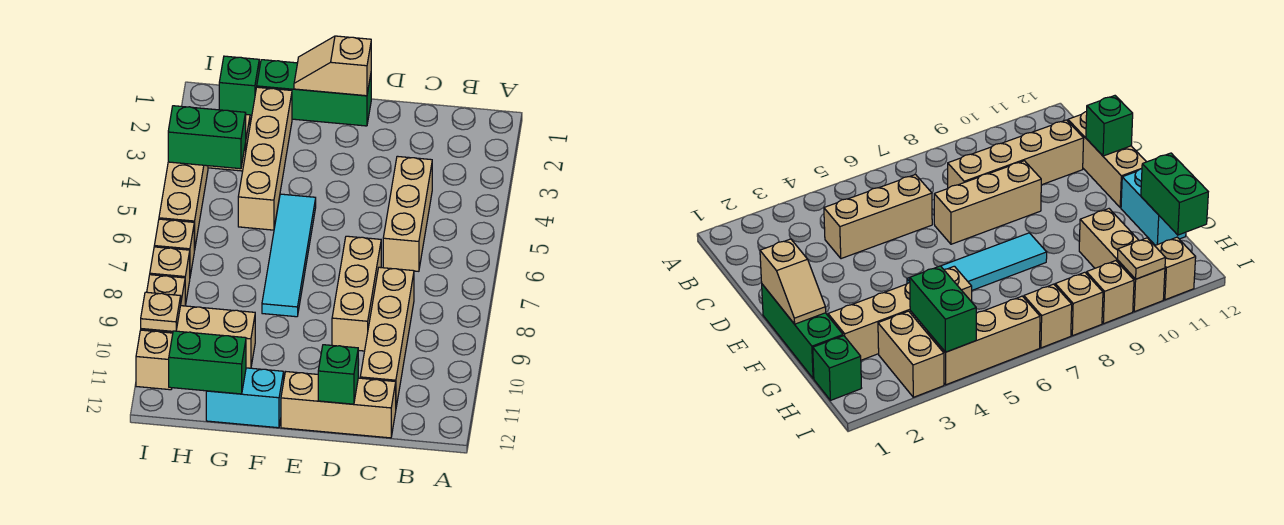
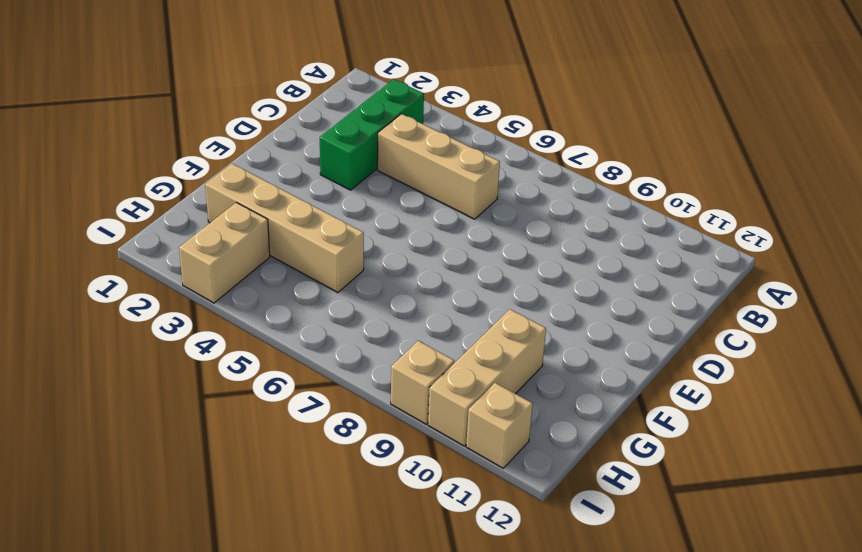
green 1x3 brick [320,79,424,190] -> green 1x3 brick moved to [257,60,371,126]
none -> tan 1x4 brick [360,267,414,407]
none -> tan 1x3 brick [281,372,396,438]
none -> tan 1x3 brick [332,236,381,351]

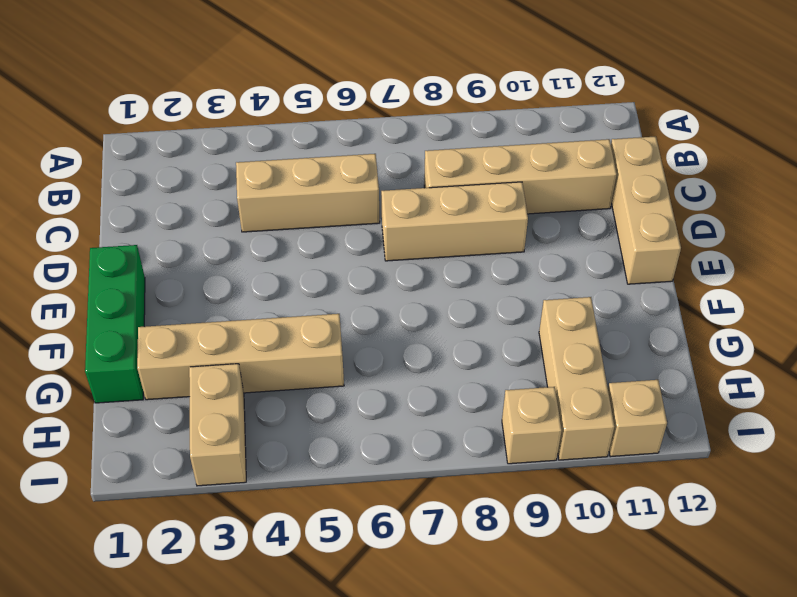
none -> cyan 1x4 tile [262,194,316,317]
none -> cyan 1x2 brick [206,368,284,428]
none -> green 1x1 brick [219,56,259,115]

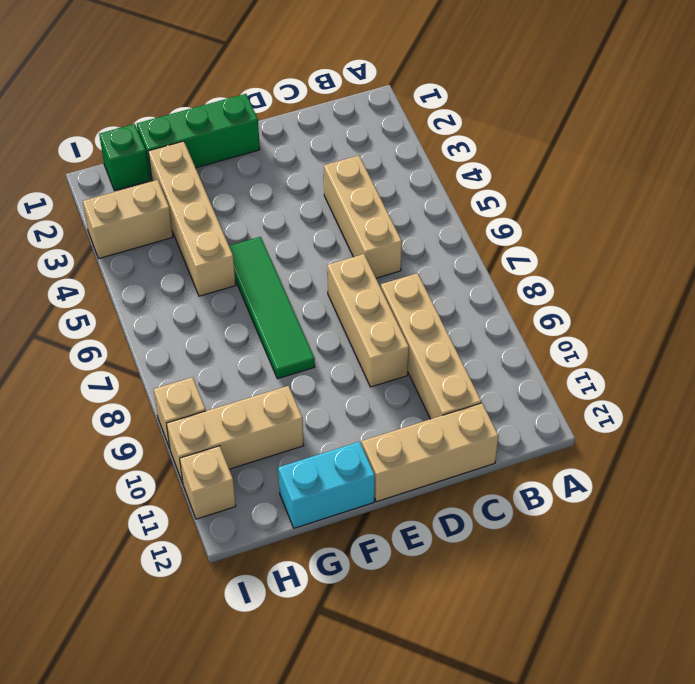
green 1x4 tile [229,237,315,379] -> cyan 1x4 tile [262,194,316,317]
none -> tan 1x3 brick [159,162,208,251]
none -> tan 1x1 brick [154,219,194,276]
none -> tan 1x1 brick [150,247,190,306]

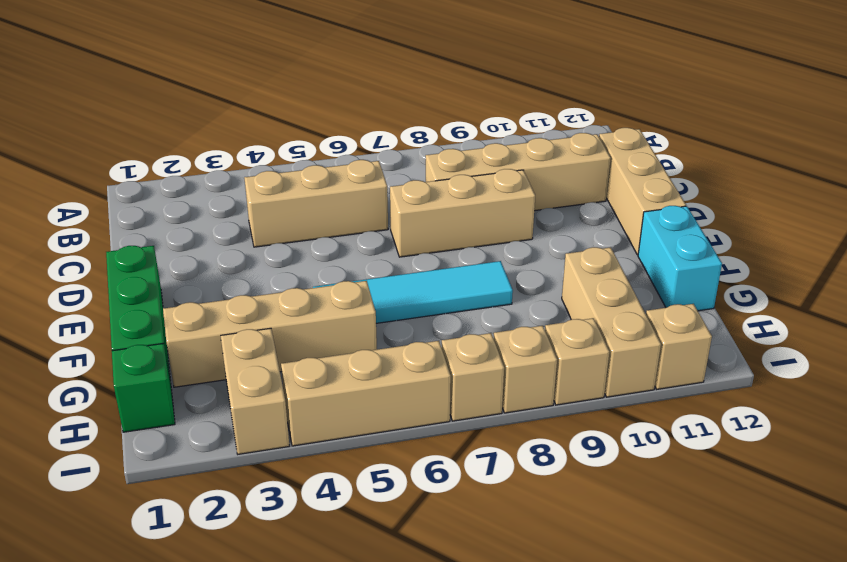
none -> green 1x1 brick [318,345,358,404]
none -> tan 1x2 slope [294,36,371,96]
none -> green 1x2 brick [169,331,246,394]

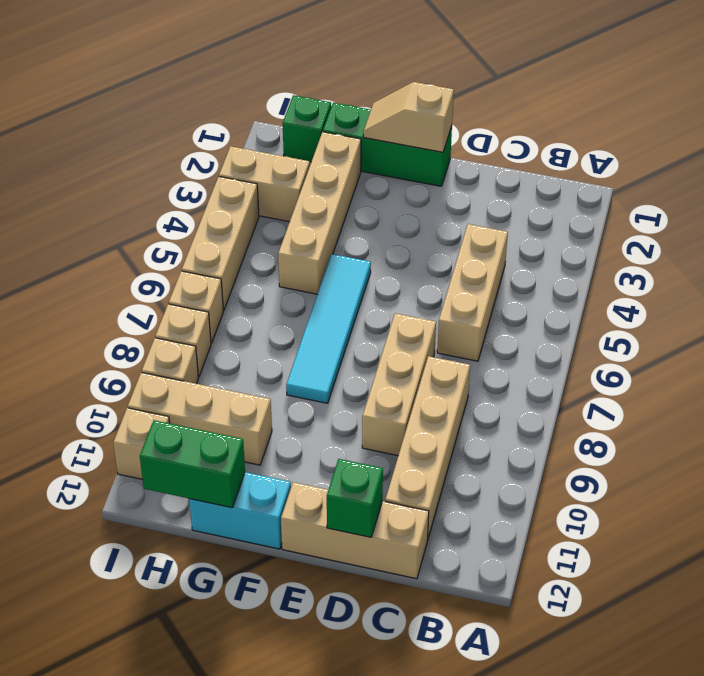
none -> green 1x2 brick [168,106,246,169]
none -> tan 1x1 plate [141,292,181,331]

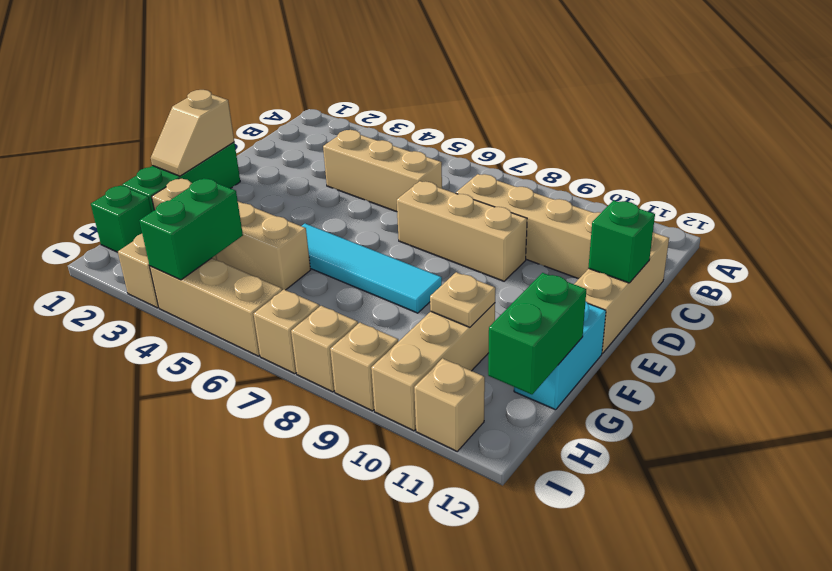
tan 1x1 plate [430,272,495,327] -> tan 1x1 plate moved to [141,292,181,331]

